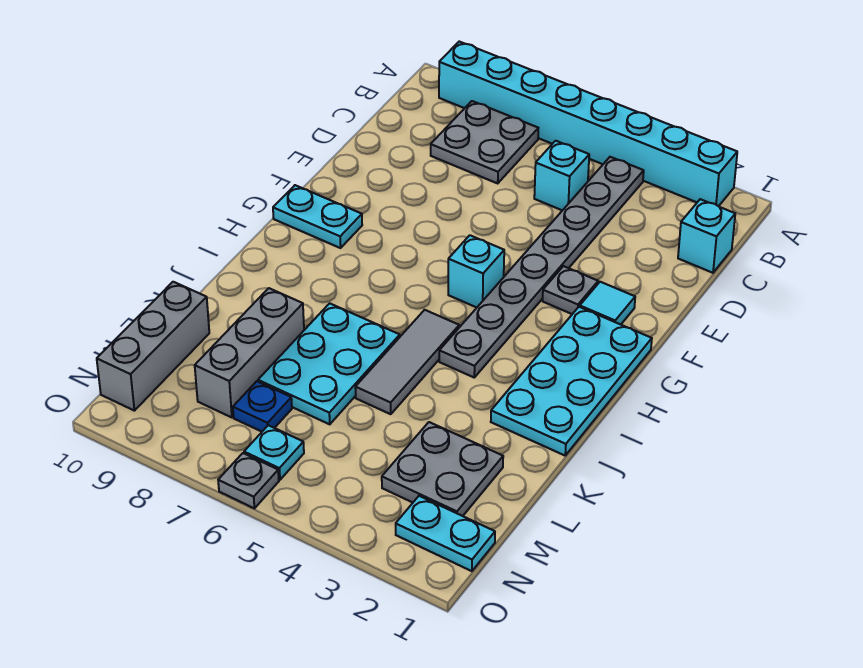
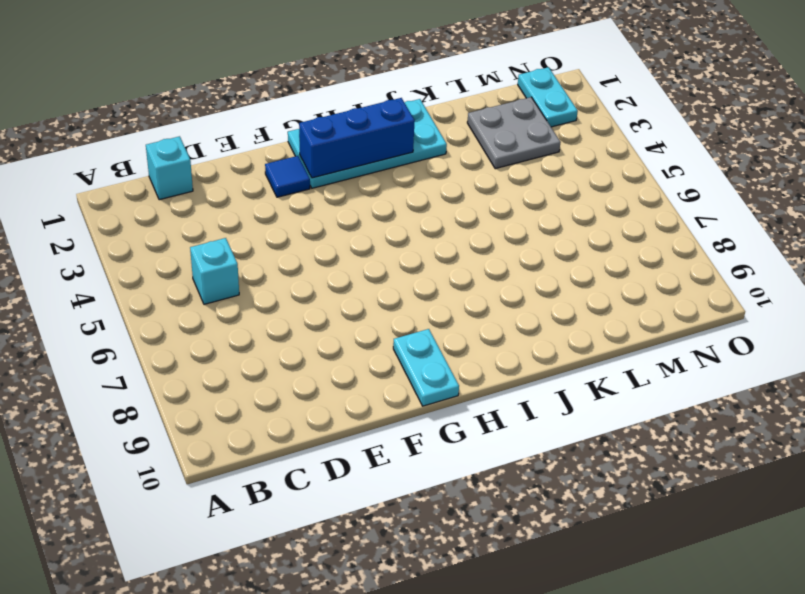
blue 1x1 tile [265,156,310,197] -> cyan 1x1 tile [580,282,635,325]
blue 1x3 brick [299,98,415,178] -> none
none -> cyan 1x8 brick [439,42,737,206]
none -> grey 1x8 plate [439,157,644,377]
none -> grey 2x2 plate [431,101,538,183]

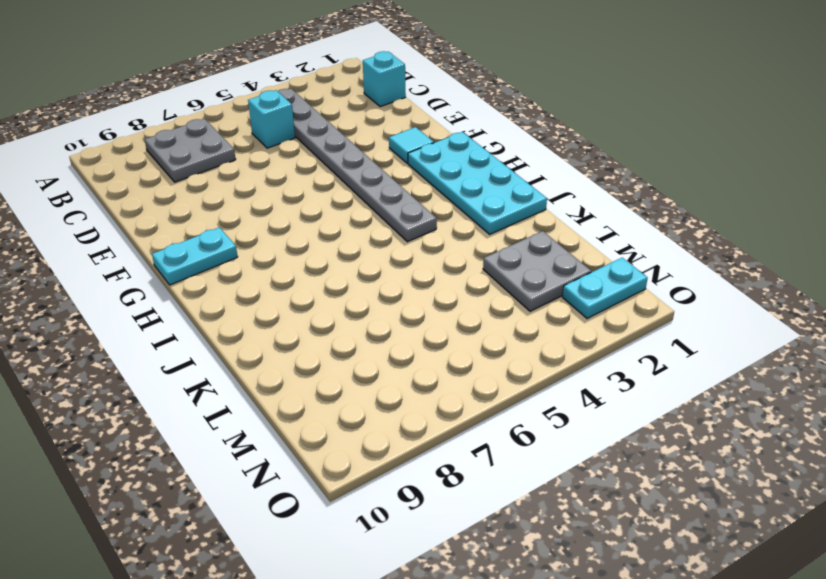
none -> cyan 1x8 brick [439,42,737,206]
none -> grey 1x1 plate [543,266,598,314]
none -> cyan 1x1 brick [448,235,504,307]

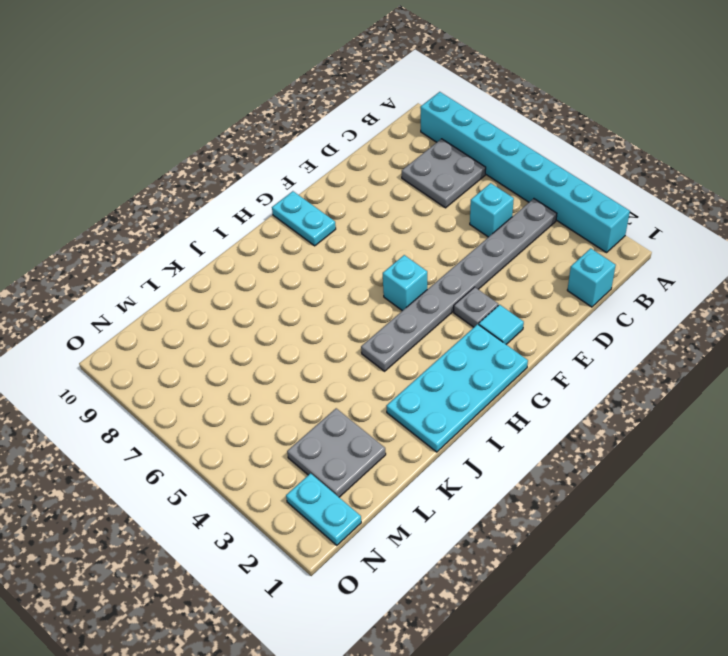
none -> grey 1x3 tile [355,310,459,414]
none -> cyan 2x3 plate [258,303,400,424]
none -> grey 1x3 brick [195,288,304,417]

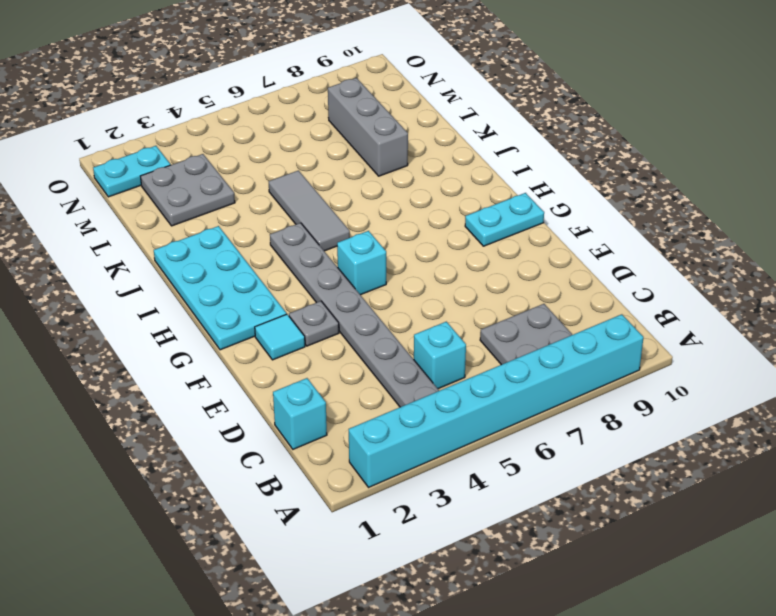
none -> cyan 2x3 plate [258,303,400,424]
none -> grey 1x3 brick [97,282,209,411]
none -> blue 1x1 plate [233,381,292,432]

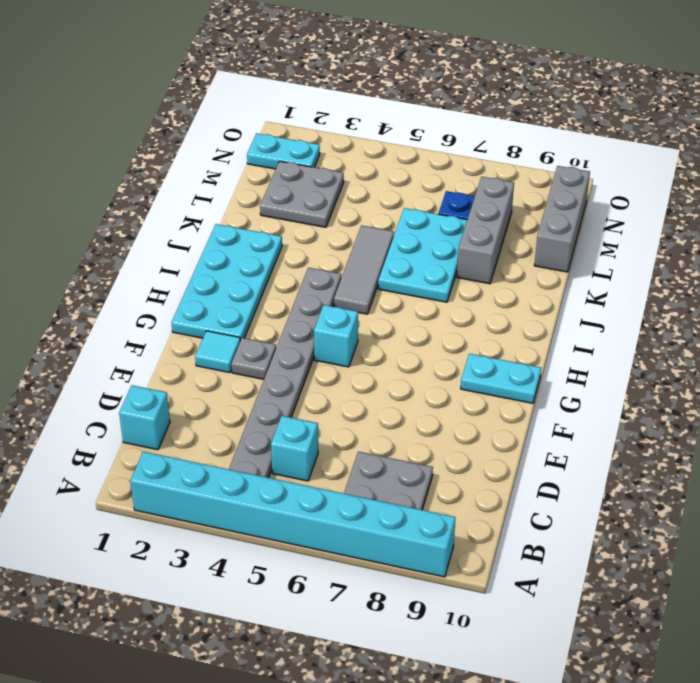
none -> cyan 1x1 plate [244,425,304,480]
none -> grey 1x1 plate [218,453,279,508]

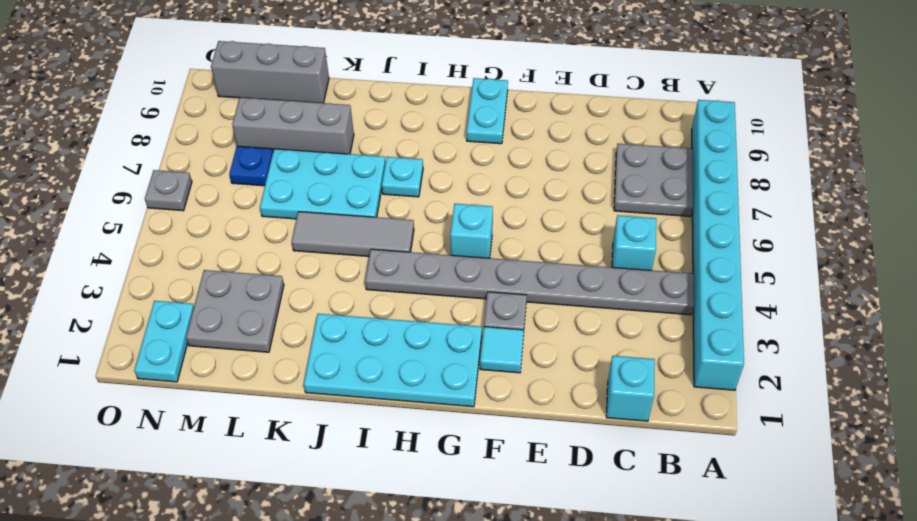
cyan 1x1 plate [382,157,423,197] -> cyan 1x1 plate moved to [244,425,304,480]

